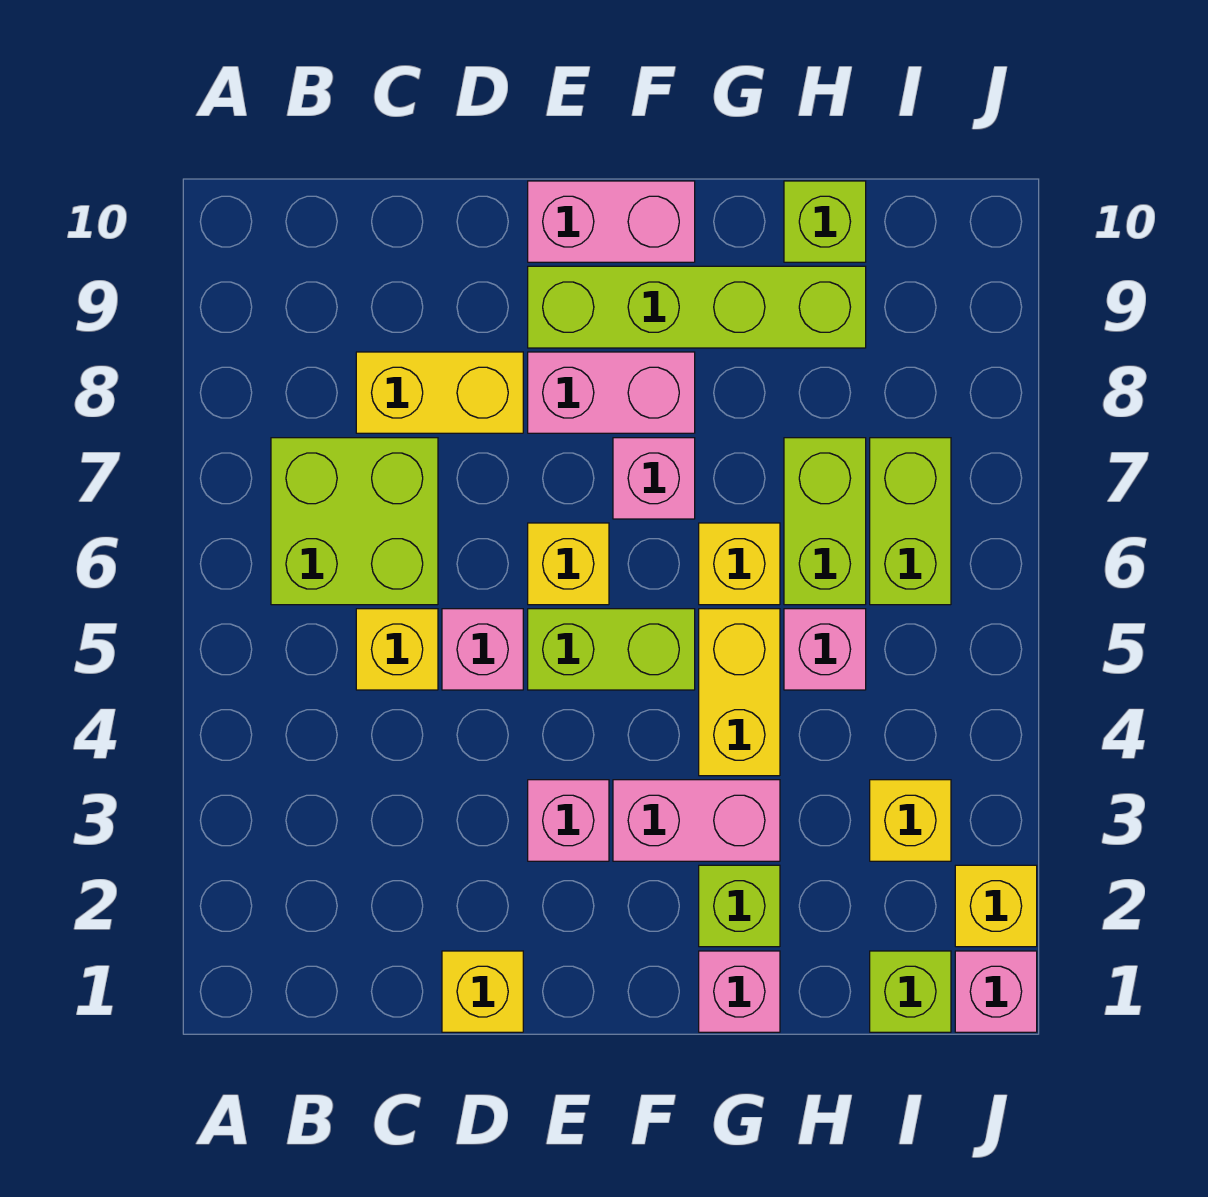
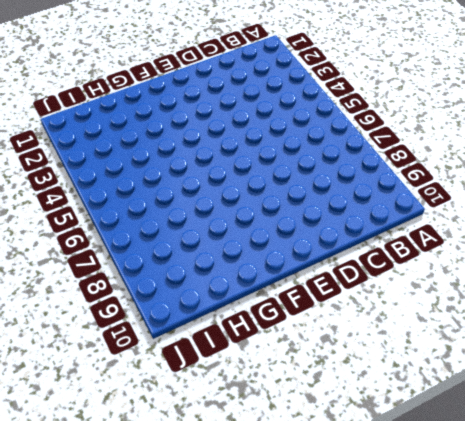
none -> lime 2x2 brick [271,438,438,605]
none -> yellow 1x1 brick [356,609,438,690]
none -> yellow 1x2 brick [356,352,523,433]

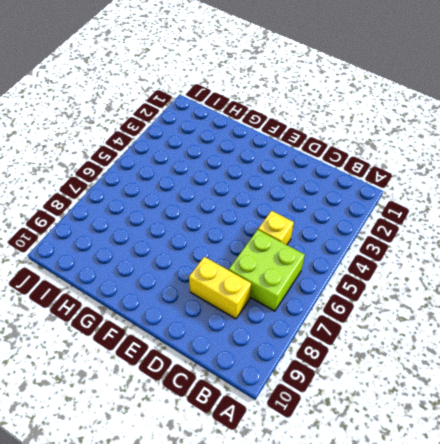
none -> yellow 1x1 brick [442,951,523,1032]
none -> pink 1x1 brick [442,609,523,690]
none -> pink 1x1 brick [528,780,609,861]

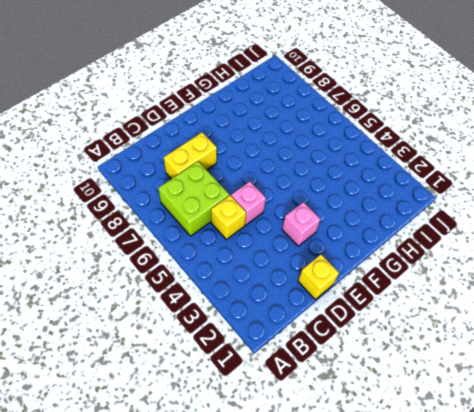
none -> lime 1x2 brick [528,609,695,690]
none -> yellow 1x1 brick [528,523,609,605]
none -> pink 1x2 brick [528,352,695,433]

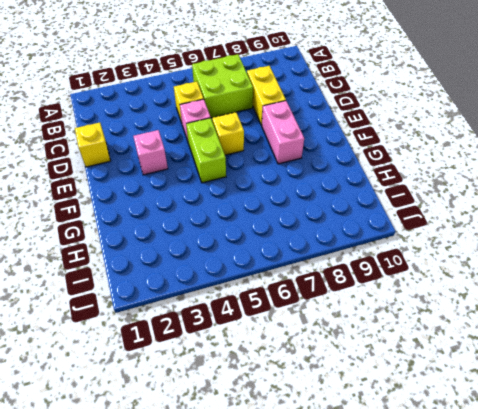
none -> lime 1x4 brick [528,266,866,348]
none -> pink 1x2 brick [528,181,695,262]
none -> pink 1x2 brick [613,780,780,861]

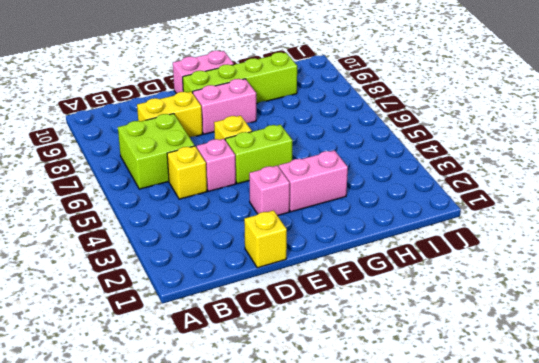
none -> pink 1x1 brick [613,438,695,519]
none -> pink 1x1 brick [699,951,780,1032]
none -> lime 1x1 brick [699,865,780,947]

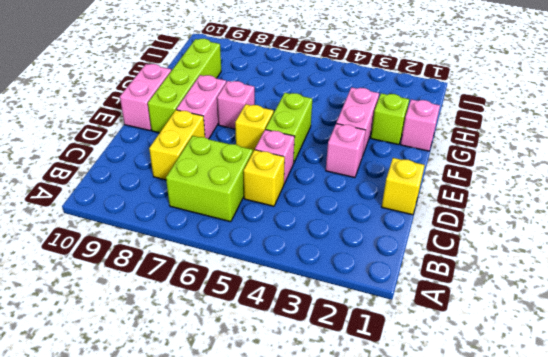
none -> yellow 1x2 brick [699,609,780,776]
none -> yellow 1x1 brick [699,523,780,605]
none -> pink 1x1 brick [784,609,866,690]

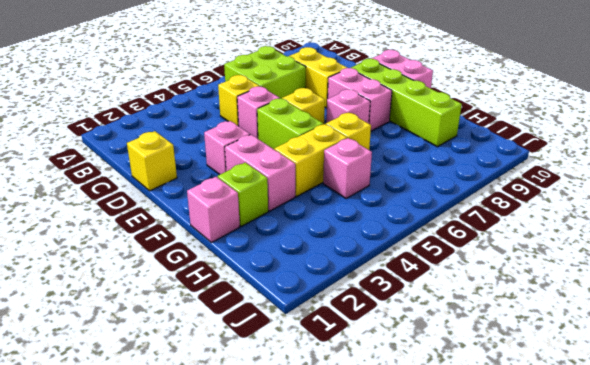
none -> lime 1x2 brick [784,438,866,605]
none -> lime 1x1 brick [784,181,866,262]
none -> lime 1x1 brick [870,951,951,1032]

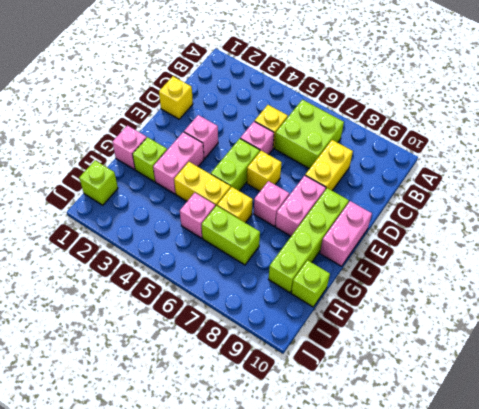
none -> yellow 1x1 brick [870,780,951,861]
none -> lime 1x2 brick [870,438,951,605]
none -> pink 1x1 brick [955,951,1037,1032]

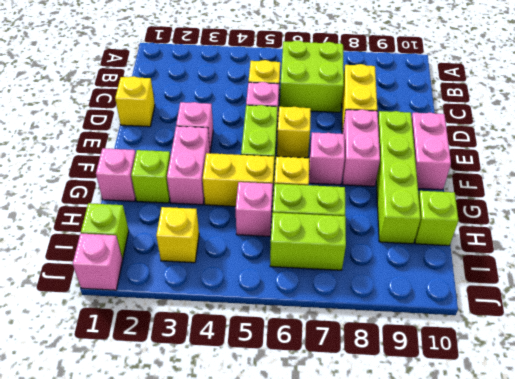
none -> yellow 1x1 brick [955,865,1037,947]

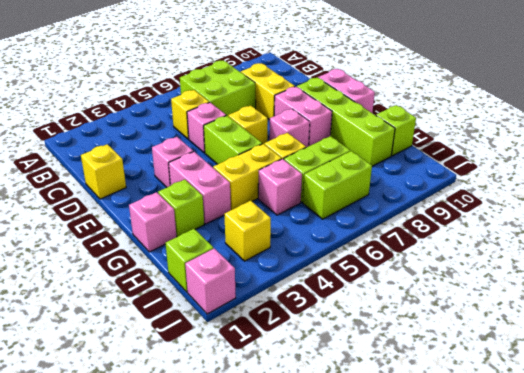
none -> yellow 1x1 brick [955,865,1037,947]

